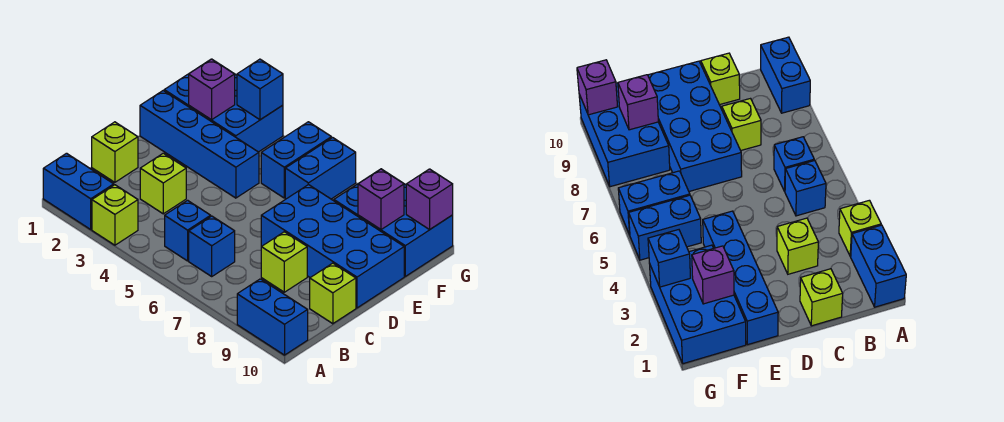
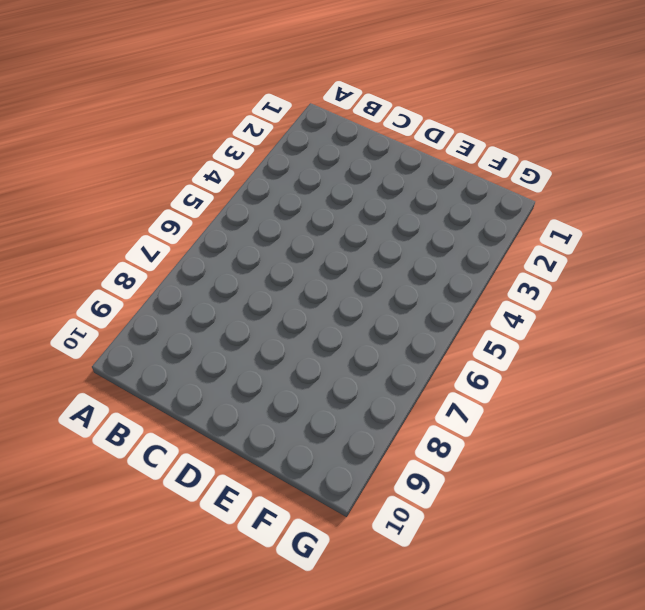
none -> blue 1x2 brick [43,153,114,229]
none -> lime 1x1 brick [92,185,138,245]
none -> blue 1x2 brick [237,279,308,355]

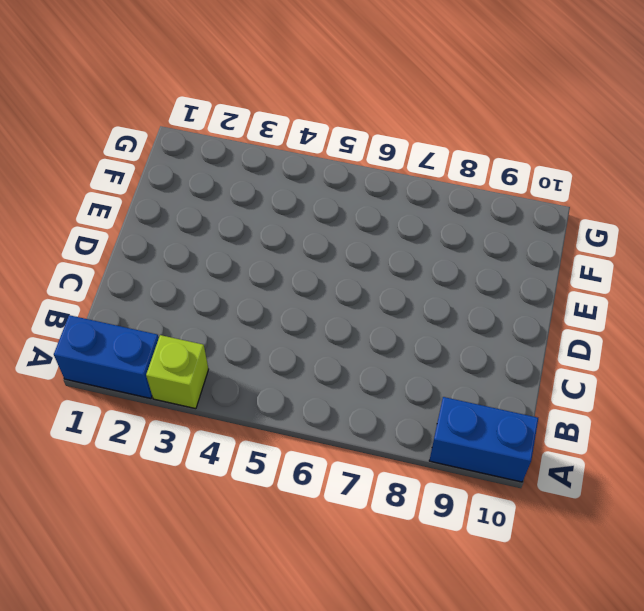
none -> blue 1x1 brick [165,200,211,261]
none -> blue 1x1 brick [189,216,235,276]
none -> lime 1x1 brick [92,122,138,182]

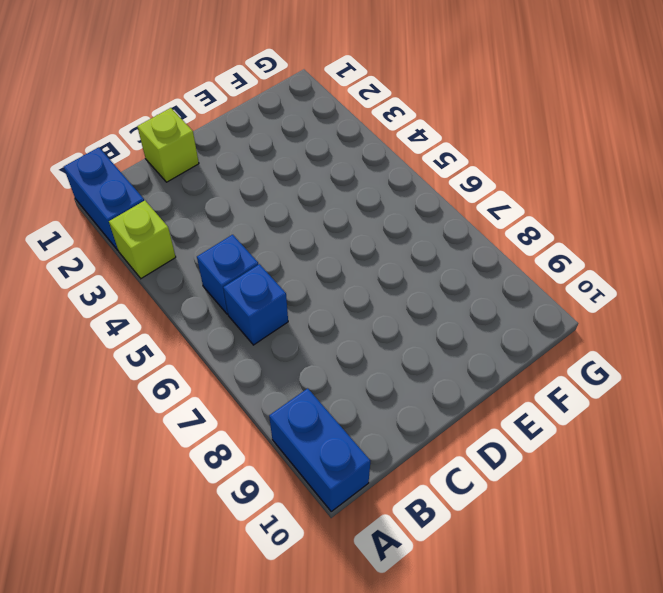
none -> lime 1x1 brick [140,153,186,214]
none -> lime 1x1 brick [261,232,307,292]
none -> lime 1x1 brick [310,263,356,324]

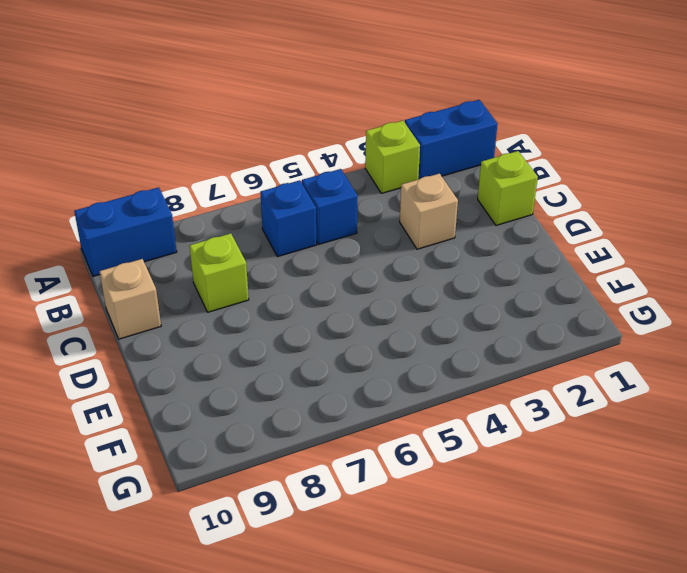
tan 1x1 brick [400,174,458,249] -> lime 1x1 brick [140,153,186,214]
tan 1x1 brick [99,259,161,339] -> lime 1x1 brick [310,263,356,324]
none -> blue 2x4 brick [261,185,404,308]
none -> blue 1x4 brick [140,91,259,198]
none -> blue 2x3 brick [164,74,283,152]

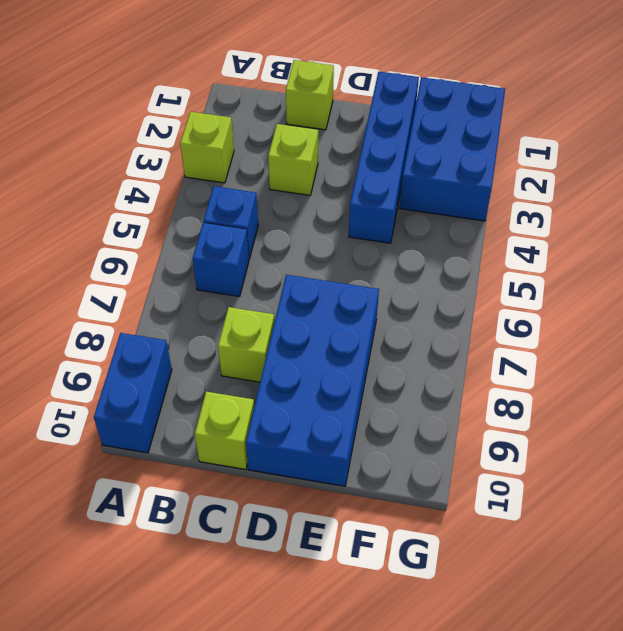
none -> blue 1x2 brick [43,153,114,229]
none -> blue 1x2 brick [261,122,331,198]
none -> blue 1x2 brick [285,138,356,199]

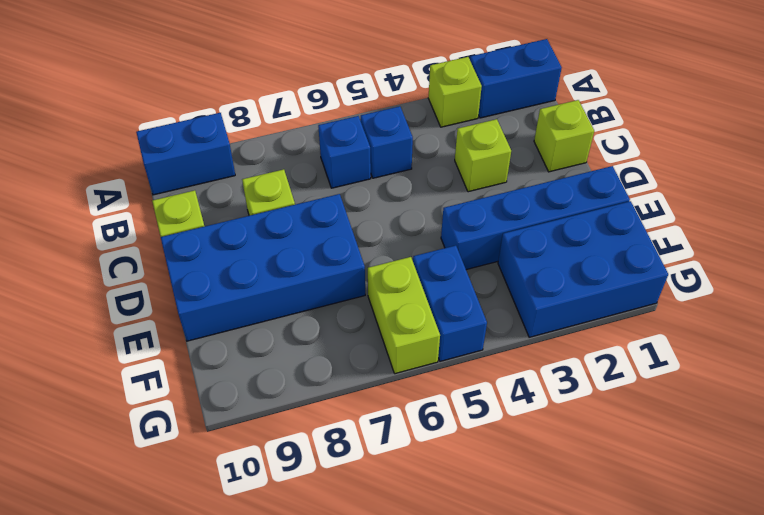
lime 1x2 brick [368,257,440,374] -> blue 1x2 brick [285,138,356,199]
none -> blue 2x3 brick [334,184,453,276]
none -> purple 1x1 brick [189,59,235,120]
none -> purple 1x1 brick [358,169,404,230]

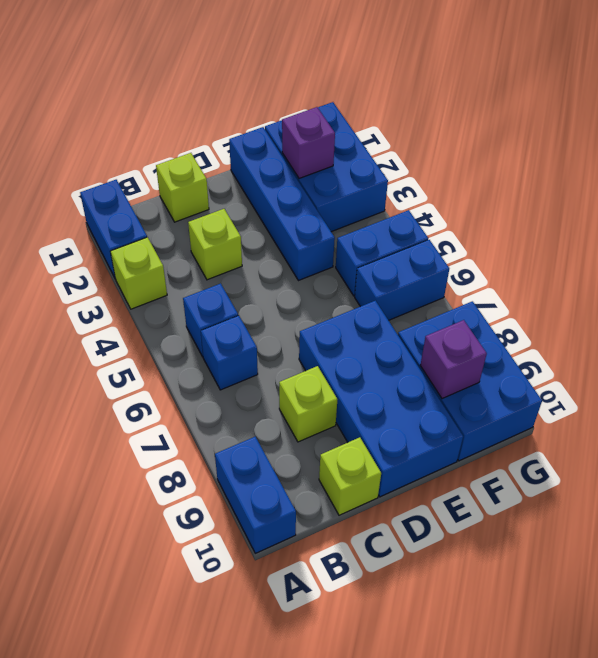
none -> blue 1x1 brick [237,59,283,120]
none -> purple 1x1 brick [406,169,453,229]

